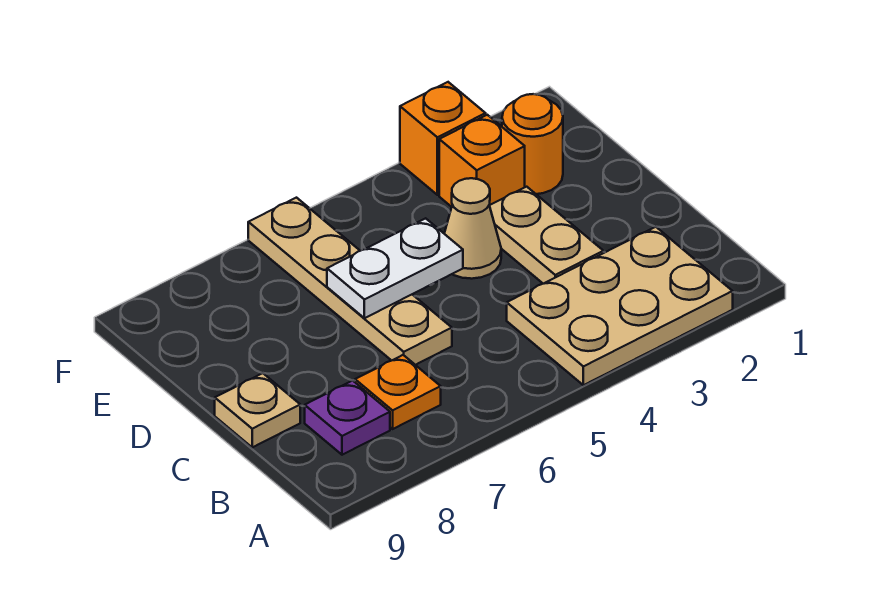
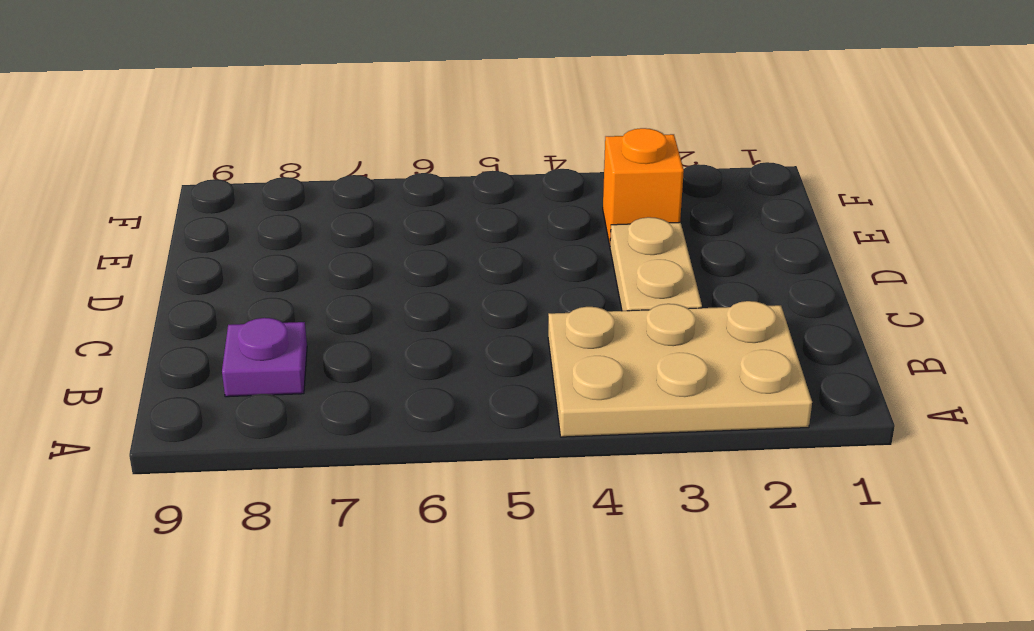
none -> orange 1x1 plate [355,355,441,429]
none -> tan 1x4 plate [248,198,452,365]

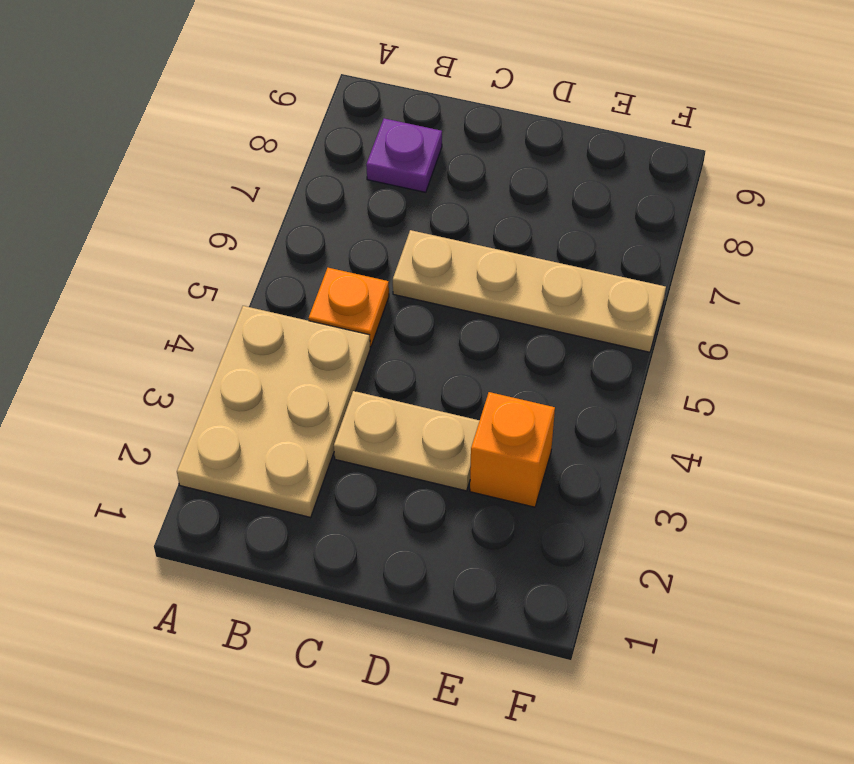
orange 1x1 plate [308,268,389,347] -> orange 1x1 plate moved to [355,355,441,429]
none -> tan 1x1 plate [215,373,300,447]
none -> tan 1x1 cone [444,178,501,279]

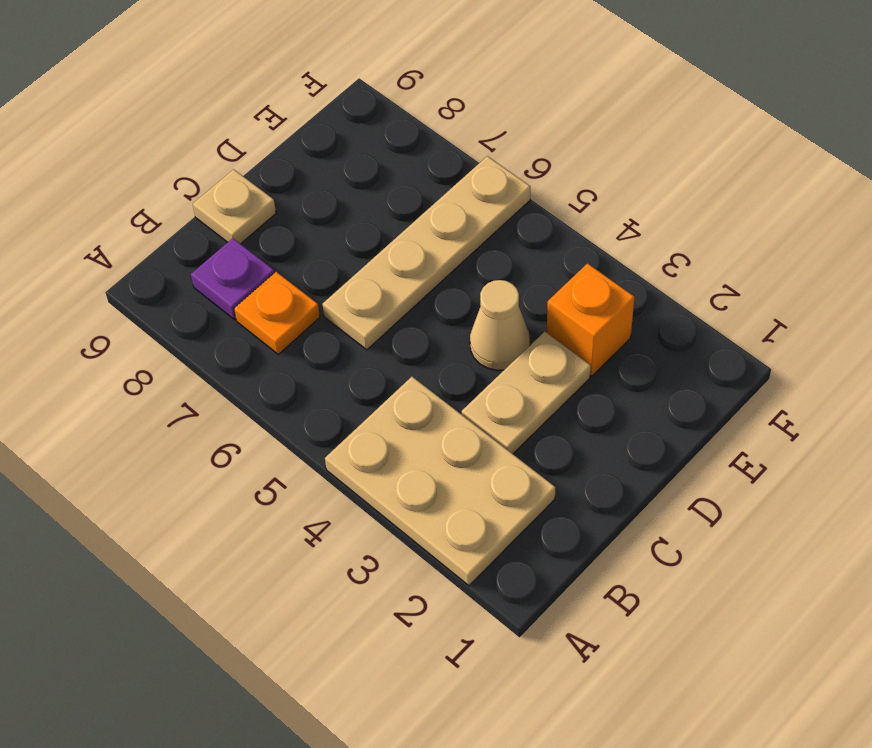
none -> orange 1x1 round brick [502,94,563,194]
none -> orange 1x1 brick [400,82,486,195]

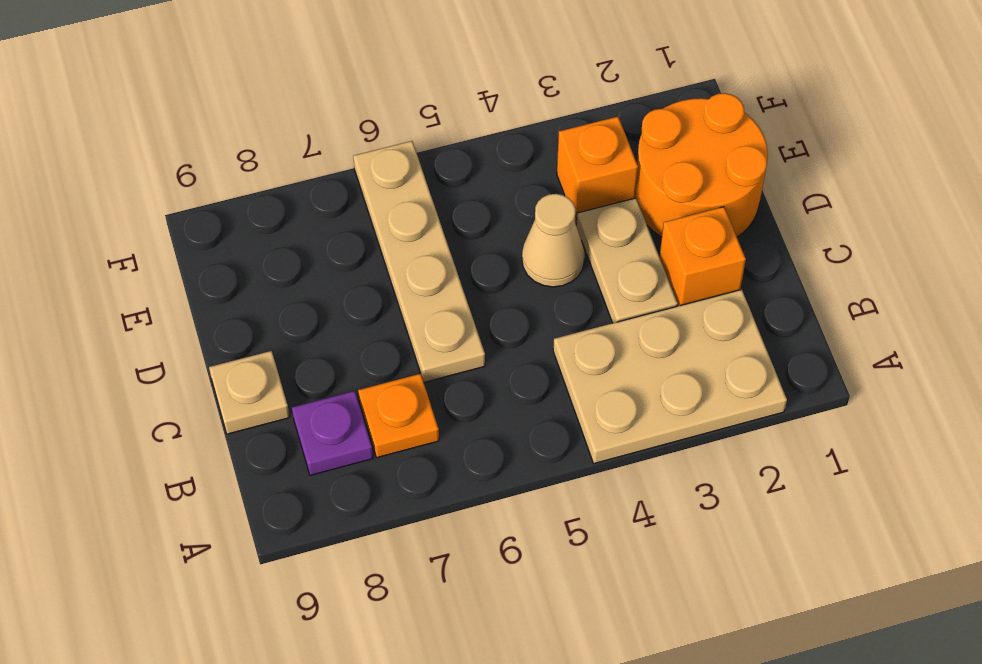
orange 1x1 brick [659,207,746,306] -> orange 1x1 brick moved to [400,82,486,195]
orange 2x2 round brick [635,93,768,237] -> orange 1x1 round brick [502,94,563,194]
none -> white 1x2 plate [327,218,463,318]

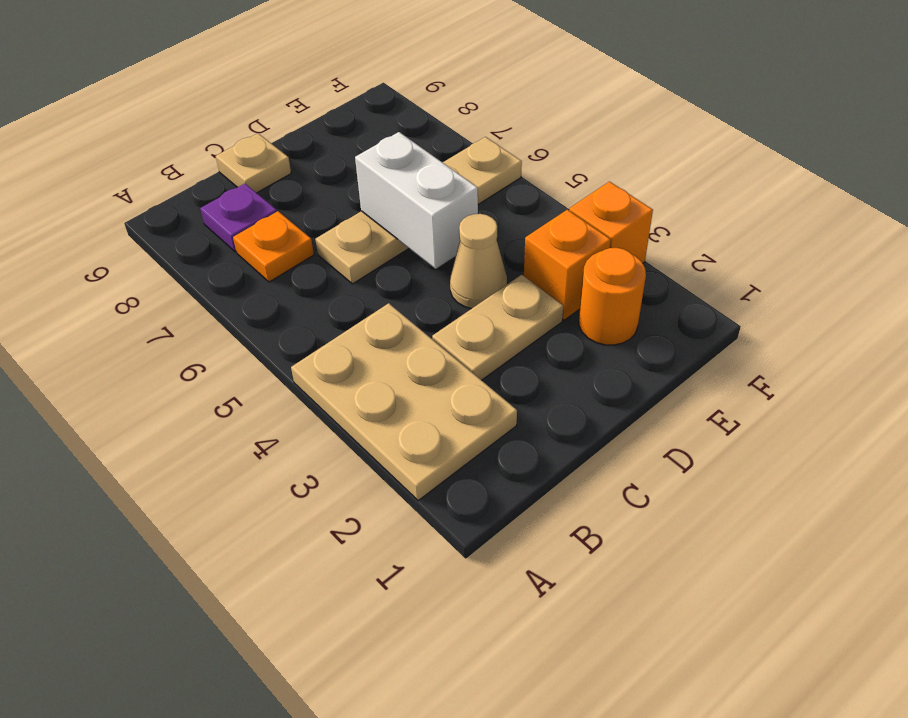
white 1x2 brick [355,132,478,269] -> white 1x2 plate [327,218,463,318]

